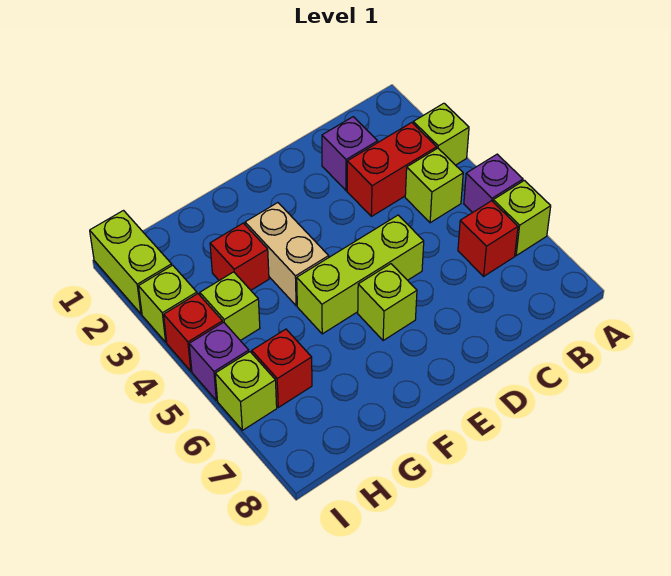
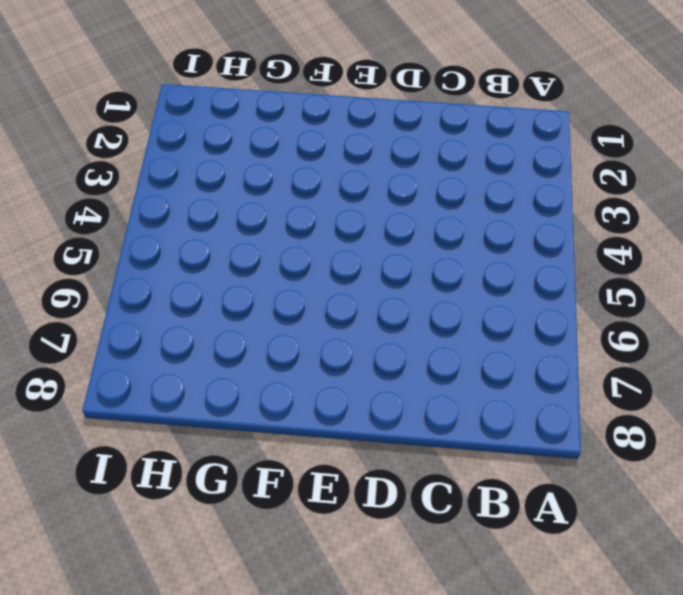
none -> lime 1x1 brick [413,103,469,165]
none -> purple 1x1 brick [464,154,523,213]
none -> lime 1x1 brick [493,180,551,256]

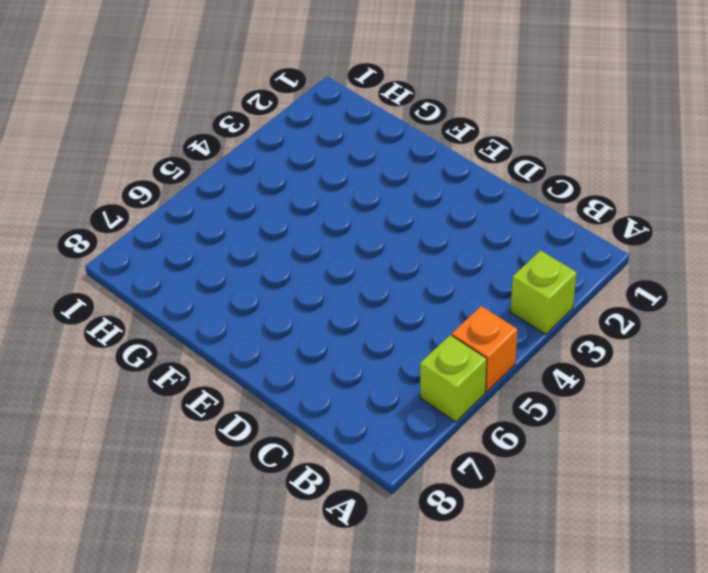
orange 1x1 brick [452,306,517,392] -> purple 1x1 brick [464,154,523,213]
none -> red 1x2 brick [347,123,437,216]
none -> lime 1x1 brick [405,148,463,223]
none -> red 1x1 brick [458,201,518,276]

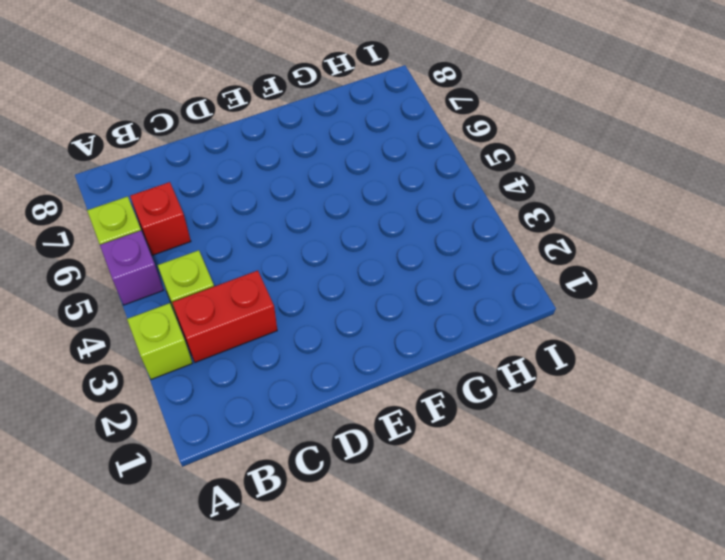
none -> purple 1x1 brick [322,117,378,190]
none -> lime 1x3 brick [297,215,424,334]
none -> lime 1x1 brick [358,264,417,341]

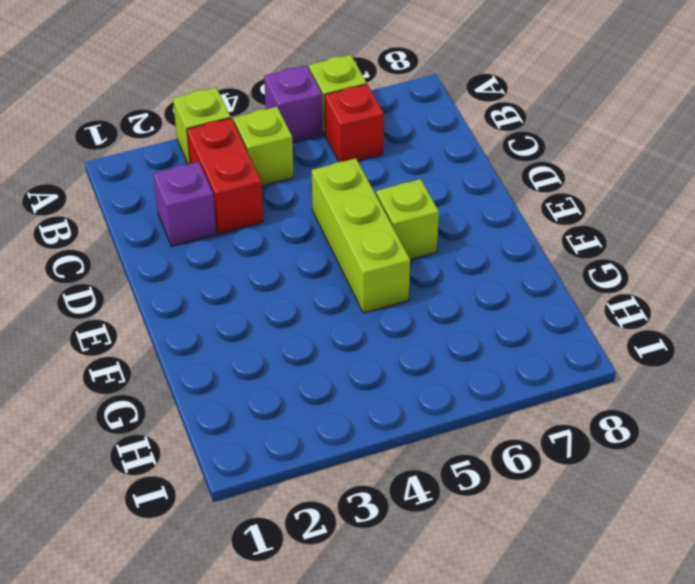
none -> tan 1x2 brick [245,203,329,306]
none -> red 1x1 brick [210,223,269,290]
none -> lime 1x1 brick [200,272,260,341]

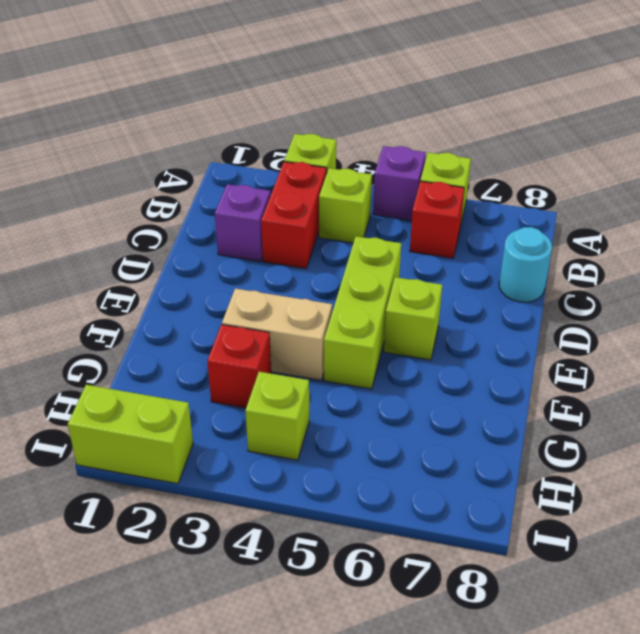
cyan 1x1 round brick [499,227,552,302] -> none
none -> red 1x1 brick [252,329,312,407]
none -> lime 1x1 brick [139,265,197,342]
none -> red 1x1 brick [164,294,223,371]

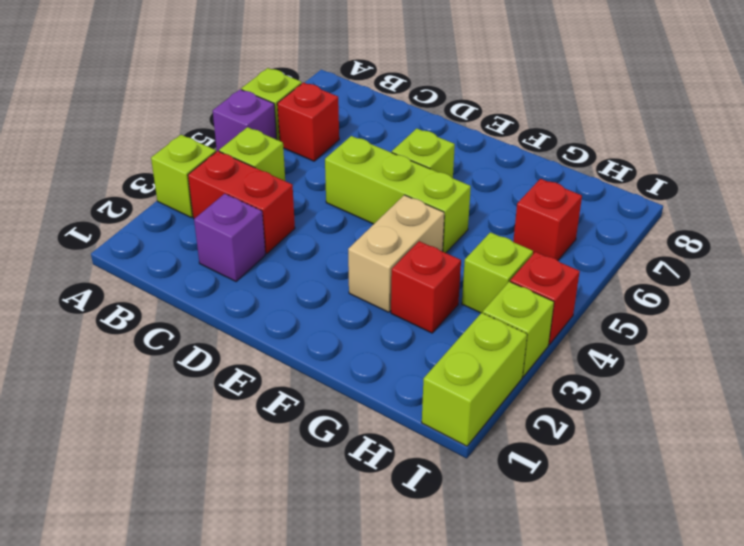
none -> purple 1x1 brick [189,322,249,400]
none -> lime 1x1 brick [215,352,277,430]

